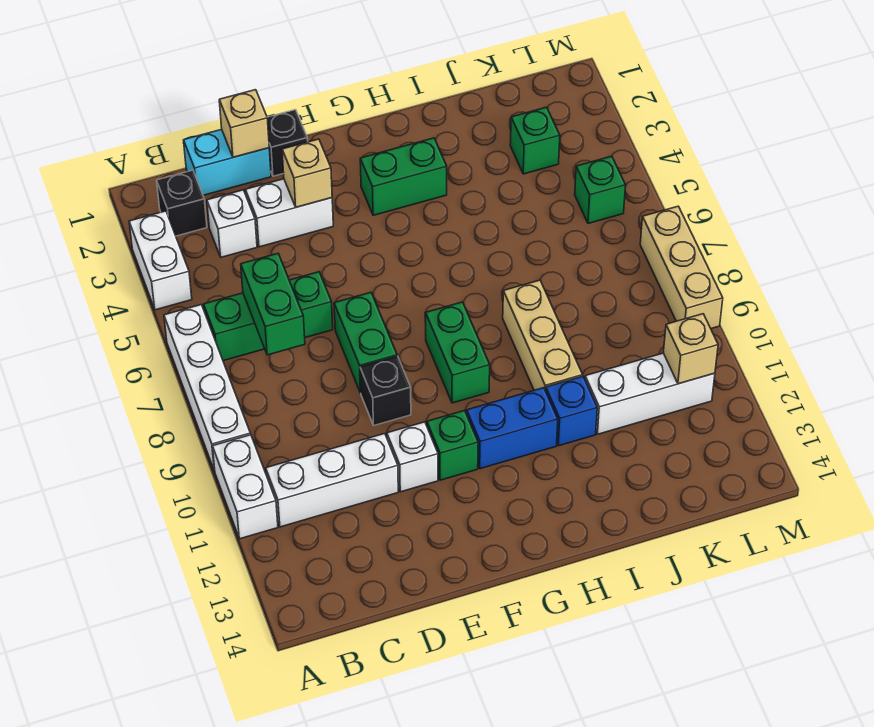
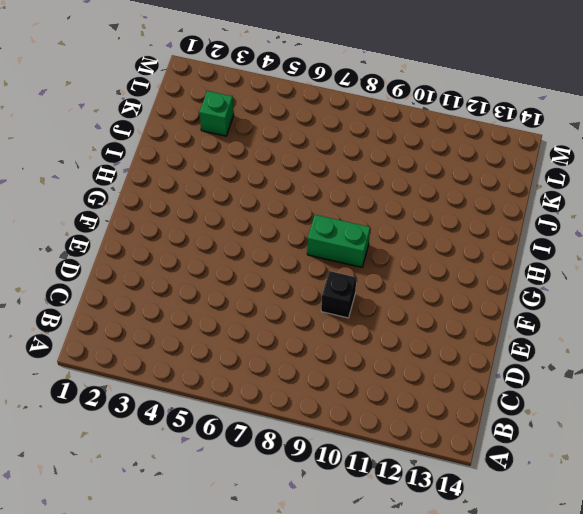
none -> white 1x2 brick [129,211,192,310]
none -> white 1x4 brick [164,305,251,471]
none -> white 1x2 brick [213,435,278,539]

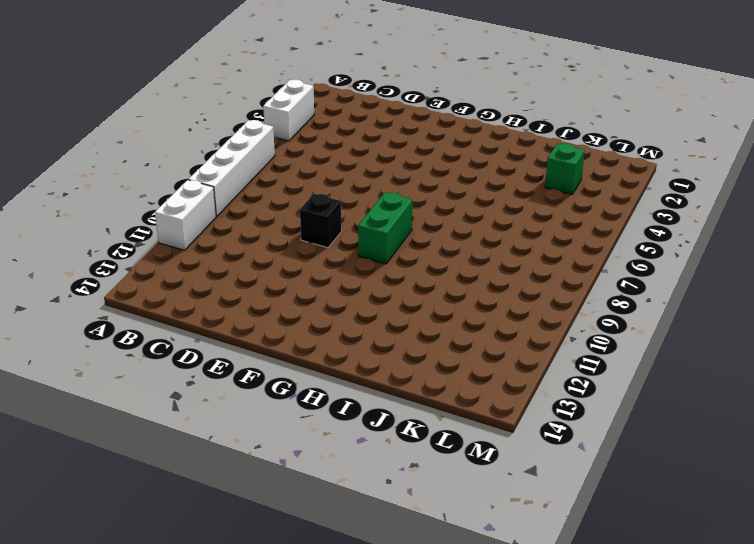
none -> black 1x1 brick [157,170,207,236]
none -> green 1x3 brick [204,272,333,361]
none -> white 1x3 brick [266,434,398,527]

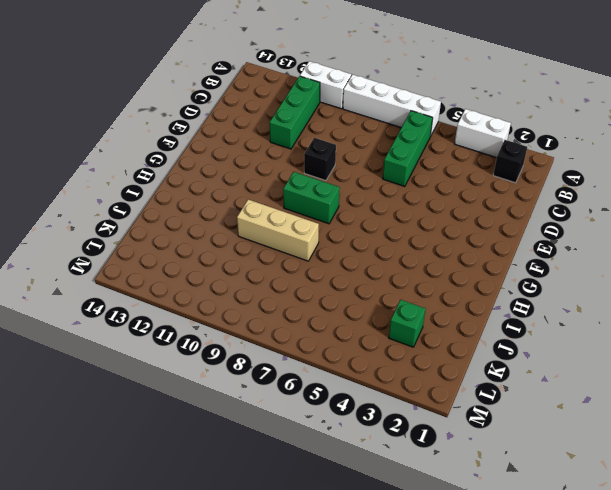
green 1x3 brick [269,76,320,149] -> white 1x3 brick [266,434,398,527]
none -> cyan 1x2 brick [184,129,271,195]
none -> white 1x1 brick [207,190,257,257]
none -> white 1x2 brick [246,179,333,247]

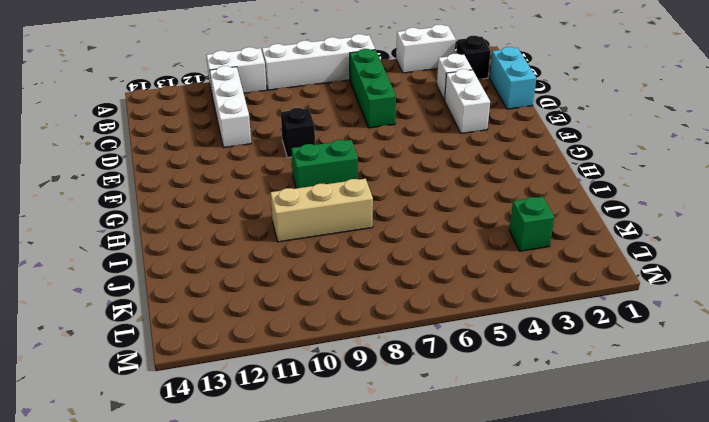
none -> black 1x1 brick [267,110,308,176]
none -> green 1x2 brick [334,292,397,393]
none -> white 1x1 brick [387,422,438,492]

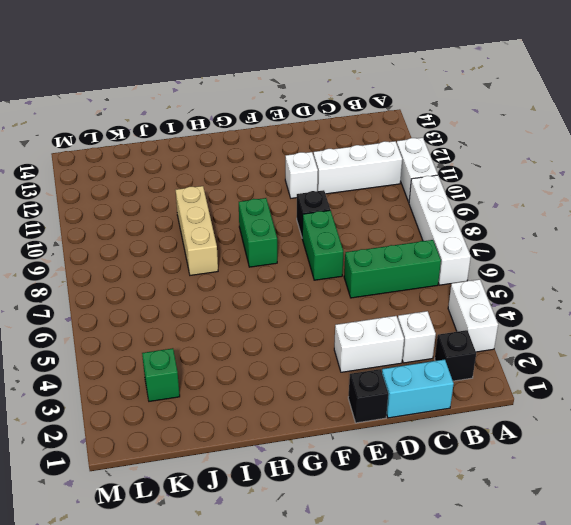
none -> green 1x1 brick [427,410,478,480]
none -> green 1x2 brick [360,138,447,215]
none -> blue 1x2 brick [467,388,558,469]

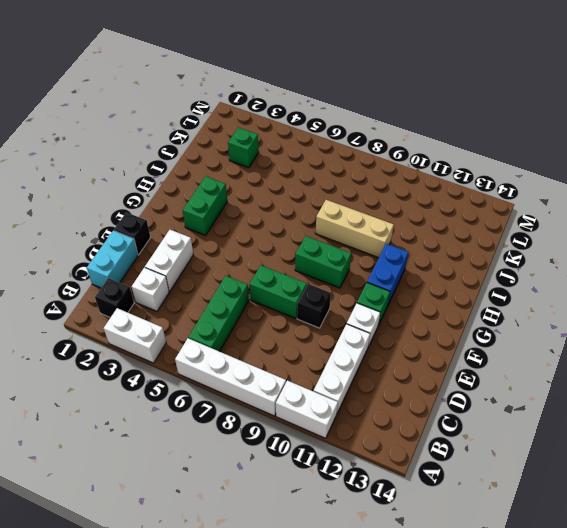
none -> blue 1x1 brick [546,376,597,446]
none -> white 1x3 brick [585,353,715,434]
none -> green 1x1 brick [575,156,626,223]

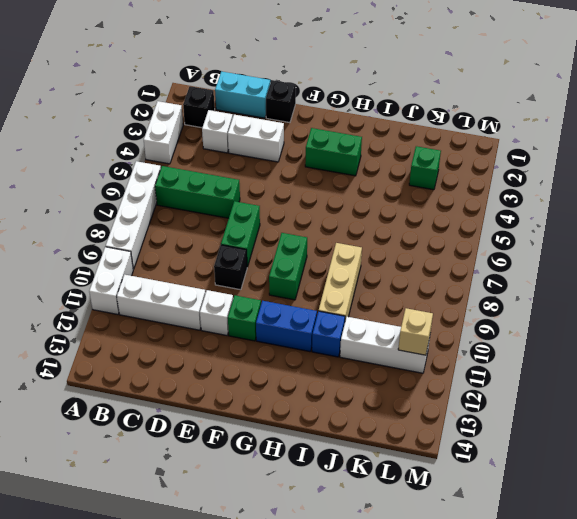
none -> green 1x1 brick [575,156,626,223]
none -> tan 1x3 brick [640,206,723,329]
none -> green 1x2 brick [241,254,305,355]

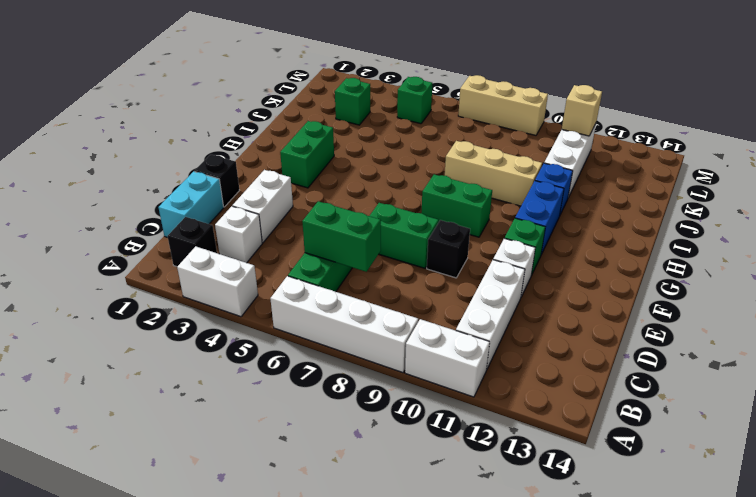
none -> tan 1x1 brick [219,90,269,157]
none -> tan 1x1 brick [282,139,332,207]

